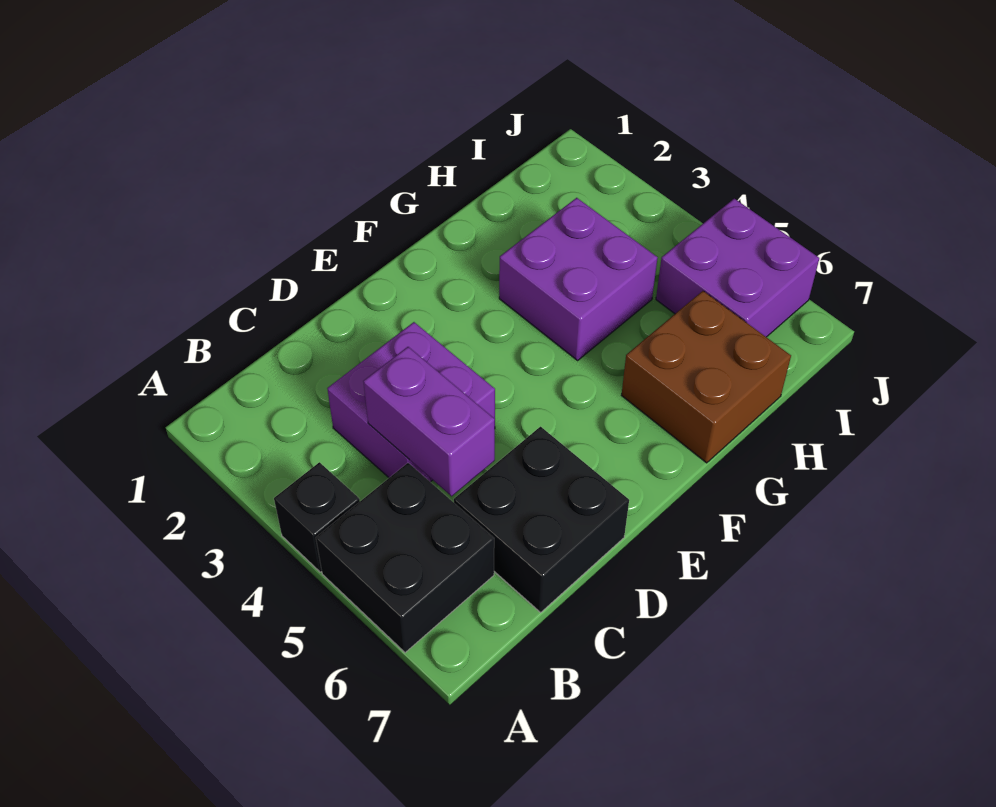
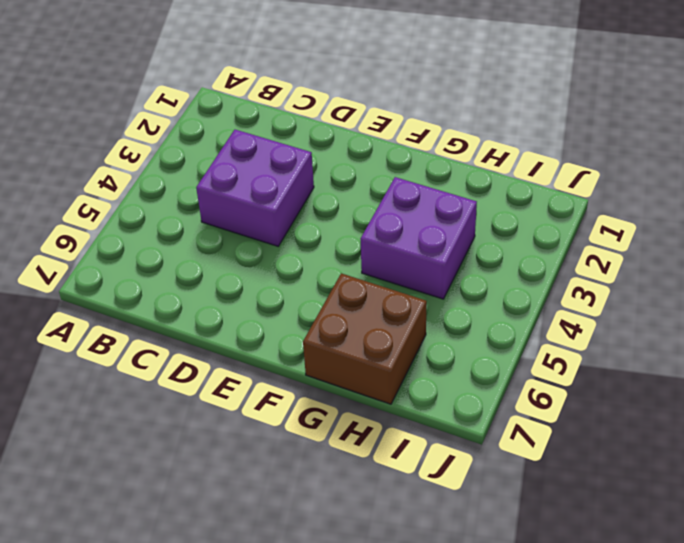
none -> black 1x1 brick [274,462,360,572]
none -> black 2x2 brick [316,463,494,653]

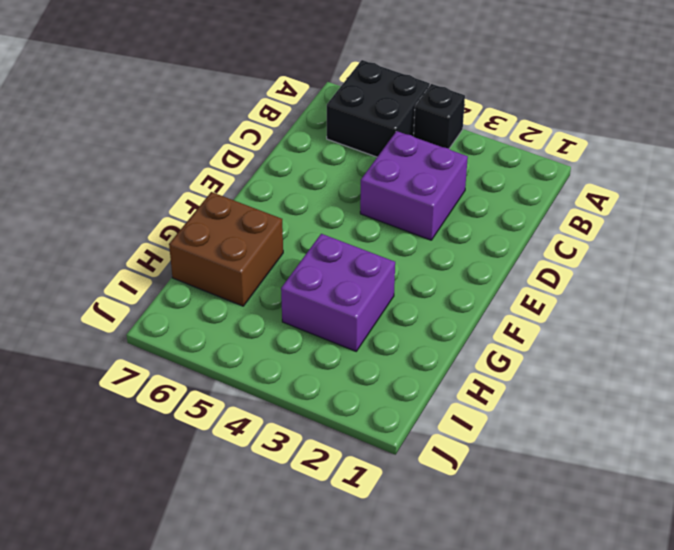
none -> black 2x2 brick [454,427,629,612]
none -> purple 2x2 brick [656,199,819,337]

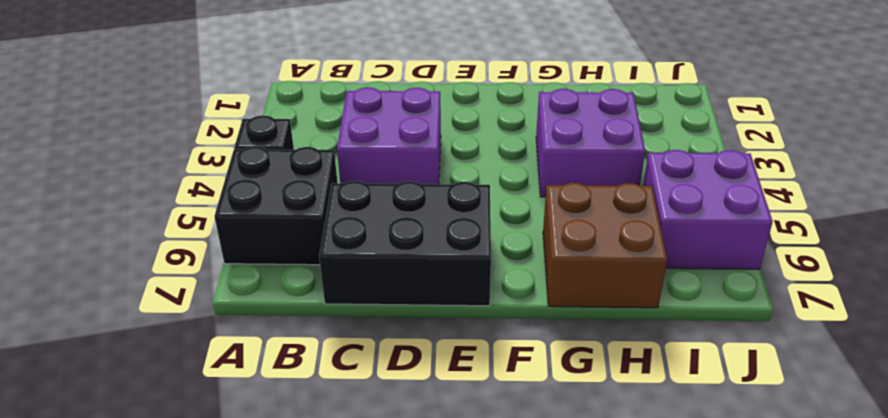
black 2x3 brick [319,181,491,306] -> black 2x2 brick [454,427,629,612]
none -> purple 1x2 brick [363,347,495,496]

